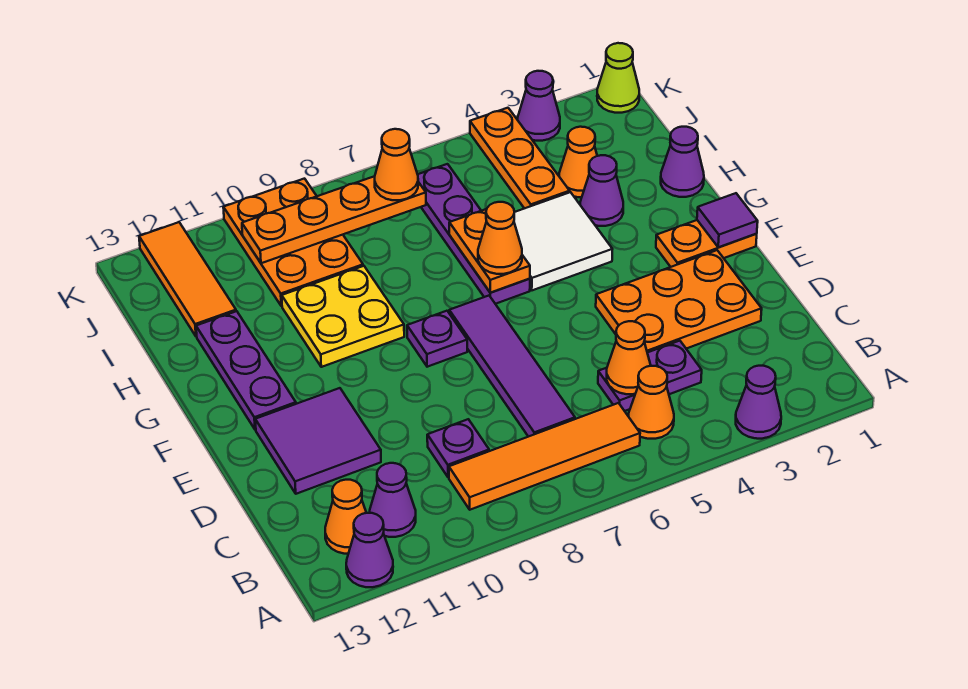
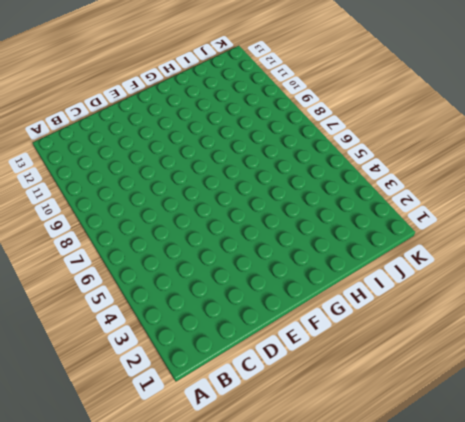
none -> purple 1x1 cone [736,366,781,439]
none -> purple 1x1 cone [346,513,393,587]
none -> orange 1x1 cone [629,366,674,439]
none -> orange 1x4 tile [449,403,640,510]

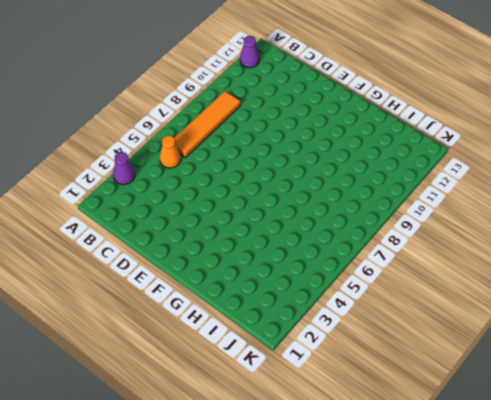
none -> purple 1x1 cone [370,463,416,537]
none -> orange 1x1 cone [325,480,366,554]
none -> purple 1x2 plate [598,341,702,411]
none -> purple 1x4 tile [449,296,575,437]

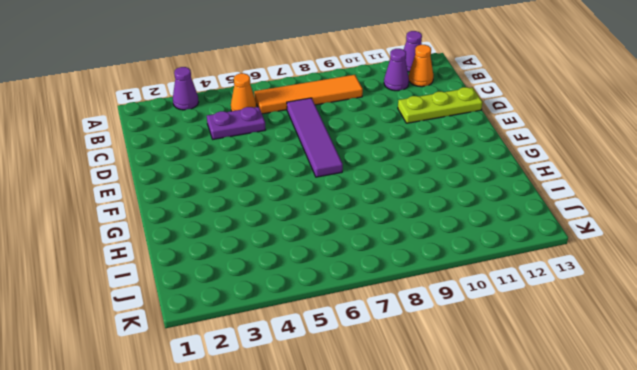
lime 1x3 plate [398,87,482,123] -> purple 2x2 tile [255,388,381,494]
none -> purple 1x1 plate [427,419,489,477]
none -> orange 2x3 plate [596,250,762,353]
none -> orange 1x2 plate [656,220,757,267]
none -> purple 1x1 plate [407,311,467,367]

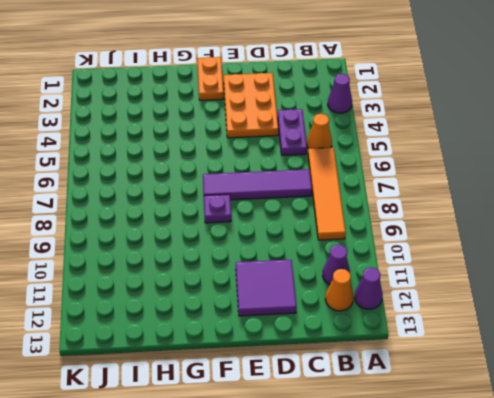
none -> purple 1x1 plate [427,419,489,477]
none -> purple 1x3 plate [196,311,296,430]
none -> white 2x2 tile [514,192,612,290]
none -> purple 1x4 plate [418,164,530,304]

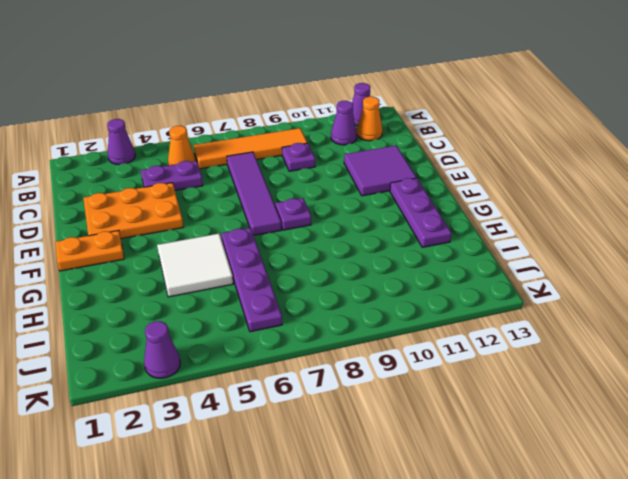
none -> yellow 2x2 plate [282,266,404,367]
none -> purple 1x1 cone [661,127,704,197]
none -> purple 1x1 cone [580,155,623,226]
none -> orange 1x1 cone [559,127,597,197]

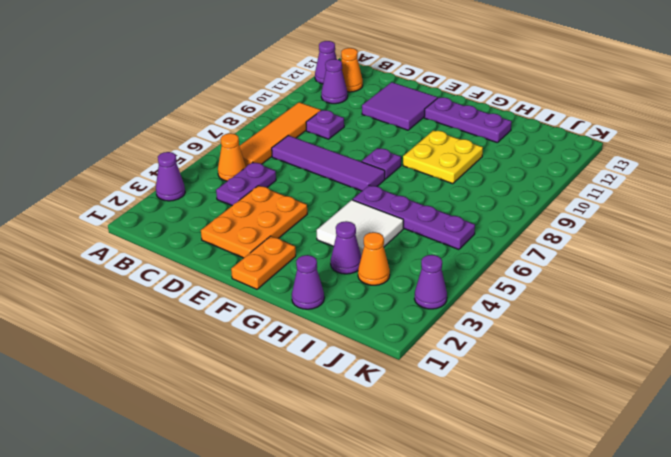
none -> orange 1x3 plate [470,108,570,209]
none -> orange 2x3 plate [223,179,363,306]
none -> orange 1x3 tile [139,222,236,337]
none -> lime 1x1 cone [597,43,639,113]

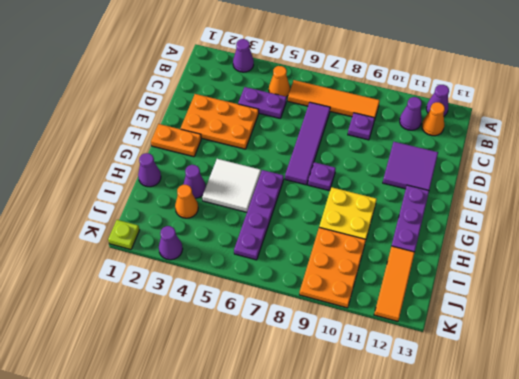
lime 1x1 plate [108,220,139,250] -> lime 1x1 cone [597,43,639,113]
none -> orange 1x3 plate [470,108,570,209]
none -> orange 1x1 cone [607,321,651,394]
none -> purple 1x1 tile [697,193,758,247]
none -> orange 1x2 plate [449,209,530,293]

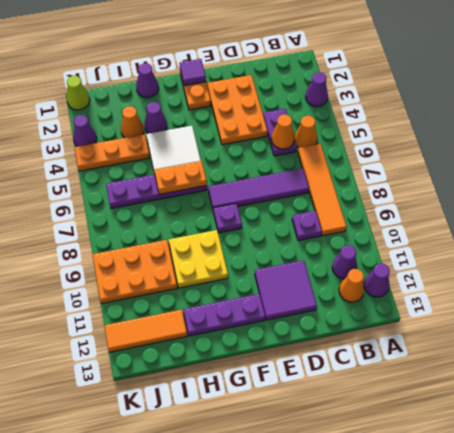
none -> orange 1x4 plate [242,176,426,263]
none -> orange 1x1 cone [478,202,522,274]
none -> orange 1x1 cone [375,129,418,200]

